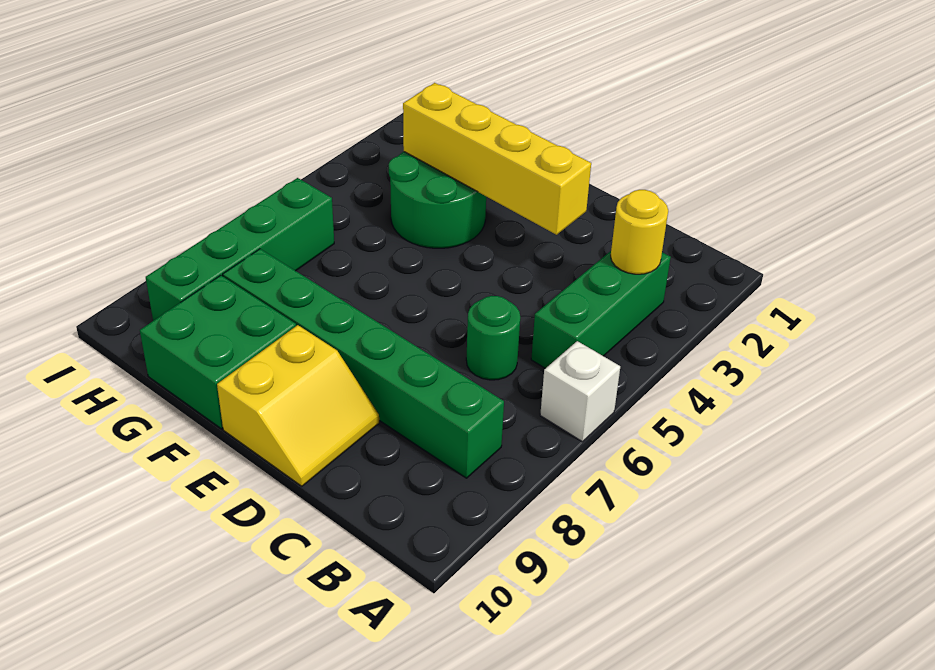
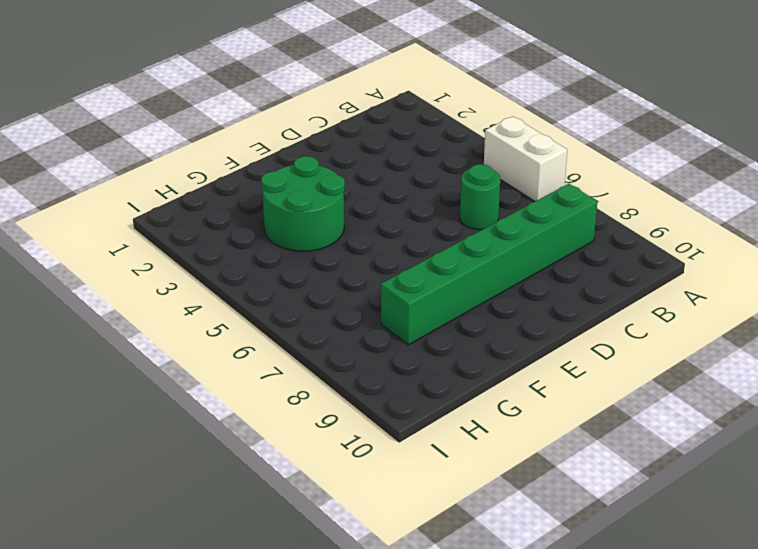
white 1x2 brick [484,116,567,201] -> white 1x1 brick [540,341,620,442]
none -> green 1x3 brick [531,251,671,368]
none -> yellow 2x2 slope [217,325,379,486]

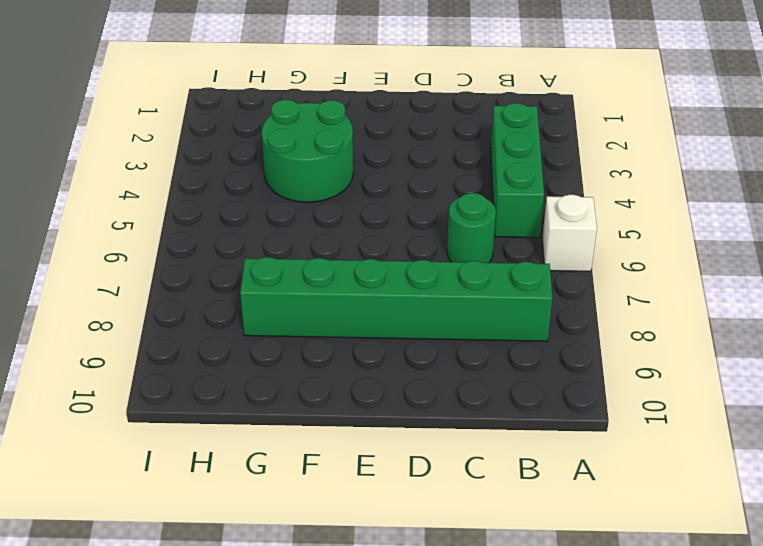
none -> yellow 2x2 slope [217,325,379,486]
none -> green 2x2 brick [140,275,296,429]

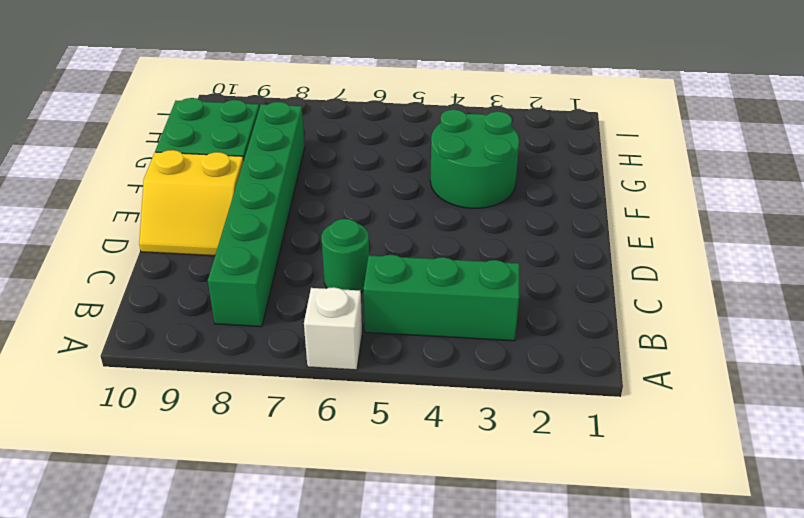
none -> green 1x4 brick [146,178,334,321]
none -> yellow 1x1 round brick [611,190,668,274]

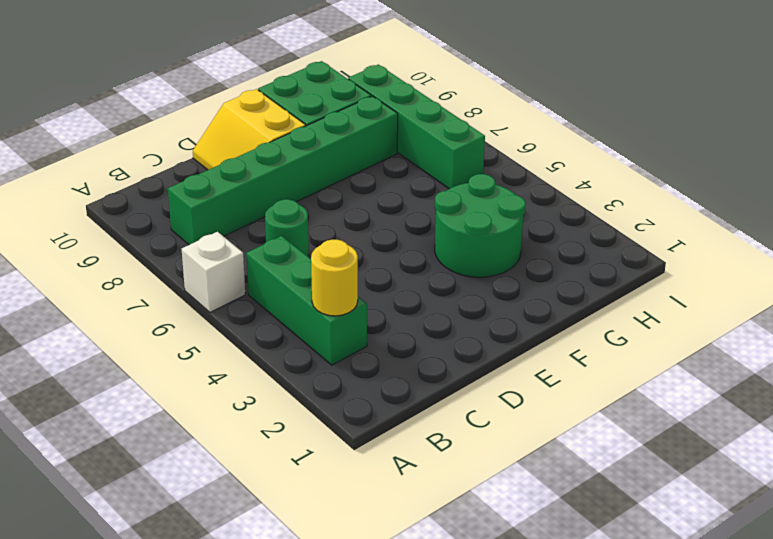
none -> yellow 1x4 brick [403,83,591,235]

